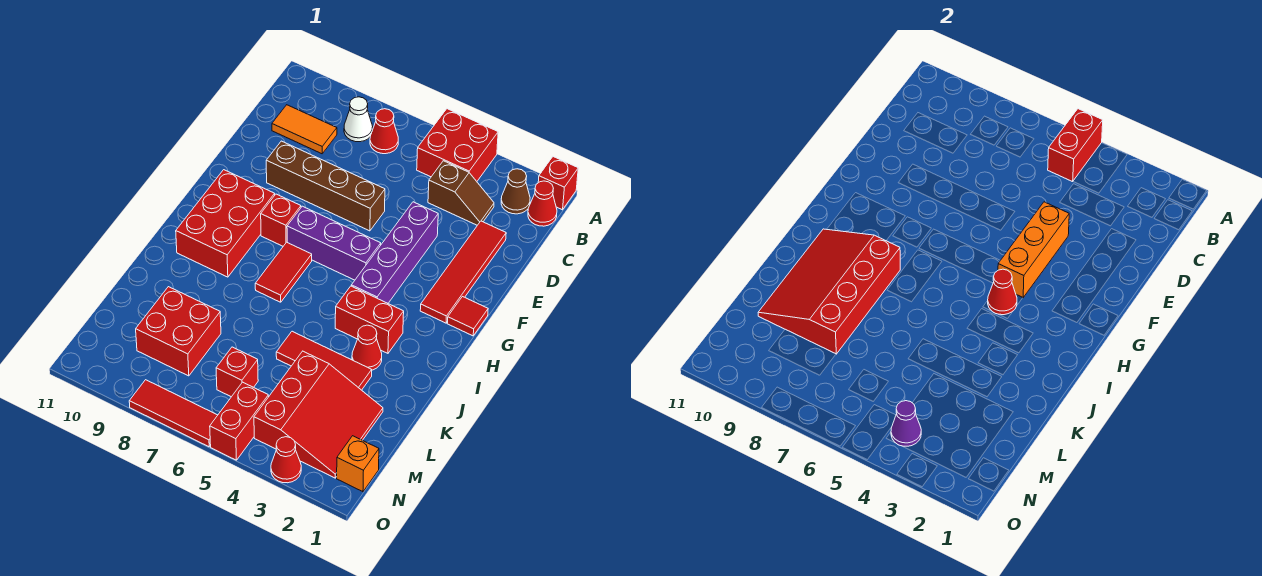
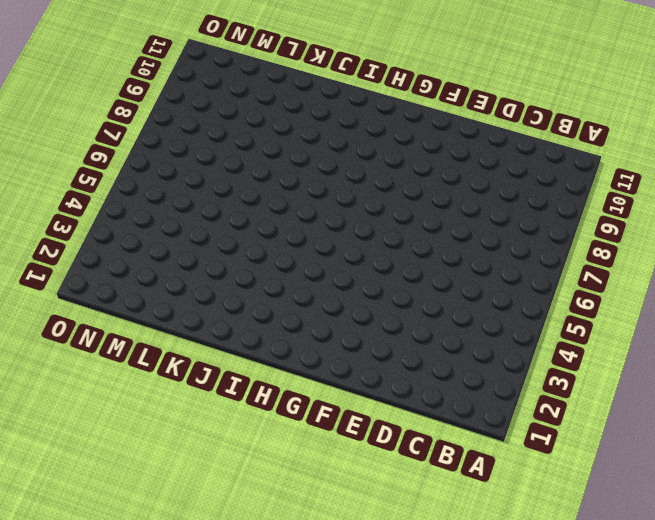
none -> red 1x1 brick [538,157,578,210]
none -> red 2x2 brick [417,109,498,181]
none -> red 1x1 cone [528,181,557,226]
none -> brown 1x1 cone [501,169,530,214]

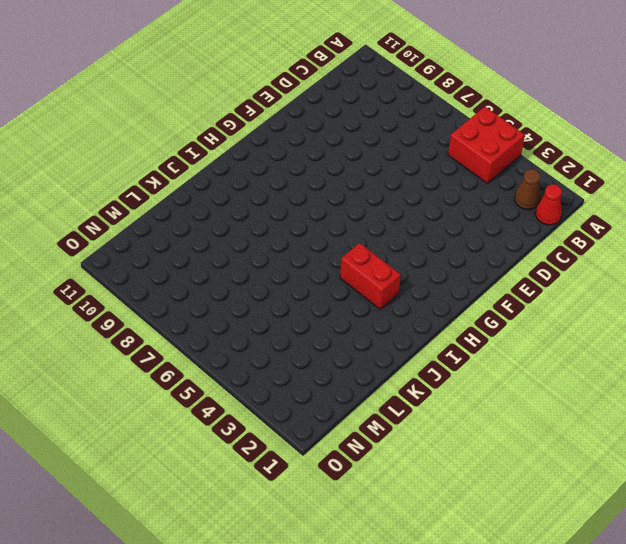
none -> red 1x1 brick [538,157,578,210]
none -> red 1x1 cone [370,109,398,154]
none -> white 1x1 cone [344,97,373,142]
none -> brown 1x2 slope [428,161,494,225]

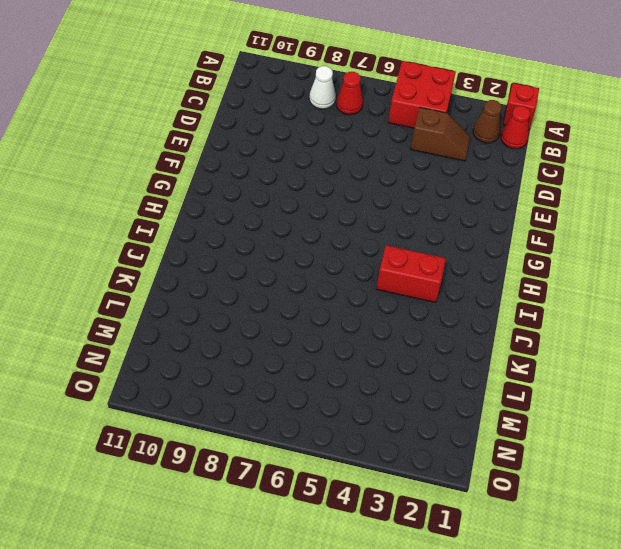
none -> orange 1x2 tile [272,105,337,154]
none -> red 1x4 tile [420,221,506,323]
none -> purple 1x4 brick [351,202,438,303]
none -> brown 1x4 brick [266,141,385,231]

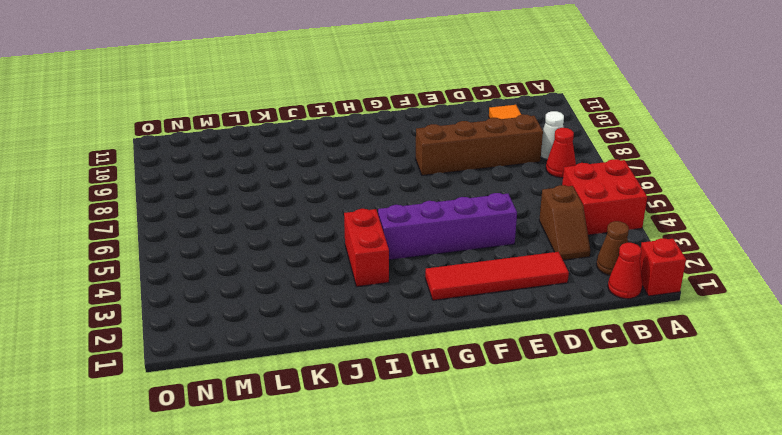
brown 1x4 brick [416,114,543,175] -> brown 1x4 brick turned to [266,141,385,231]
none -> red 1x1 tile [447,297,488,336]
none -> purple 1x3 brick [287,206,381,280]
none -> red 1x1 brick [261,194,301,246]
none -> red 2x3 brick [176,170,275,277]

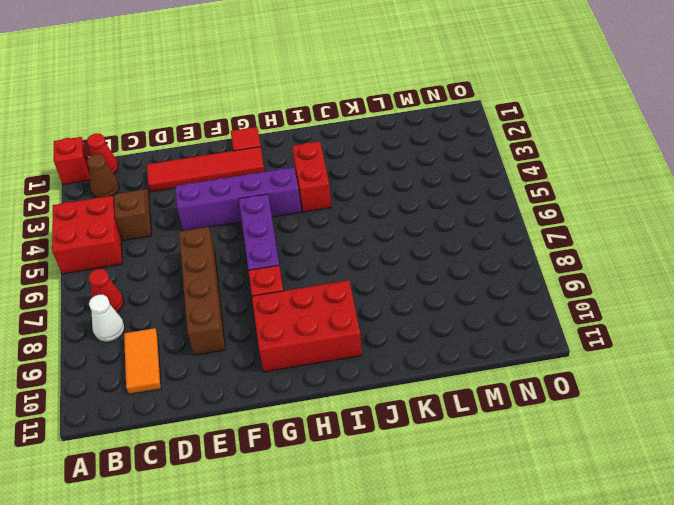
none -> red 1x2 tile [255,242,312,302]
none -> red 1x1 cone [352,325,382,370]
none -> red 1x3 tile [276,331,372,390]
none -> red 3x3 slope [254,351,383,478]

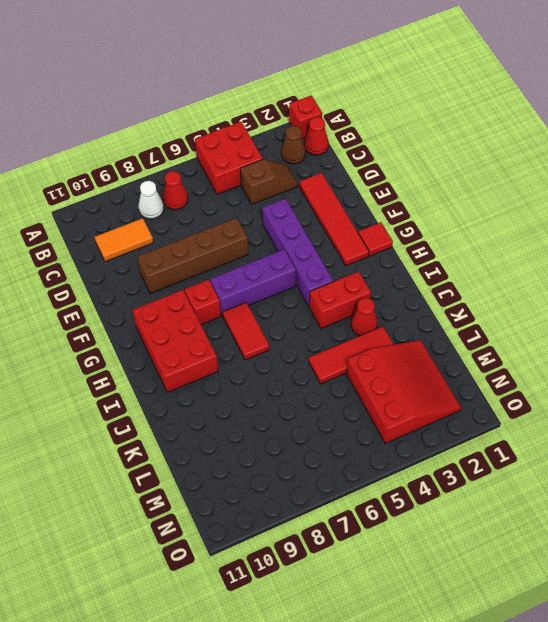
none -> red 2x2 brick [136,287,221,376]
none -> red 1x1 brick [216,347,258,397]
none -> orange 1x1 brick [337,436,379,492]
none -> red 1x2 brick [210,382,268,460]

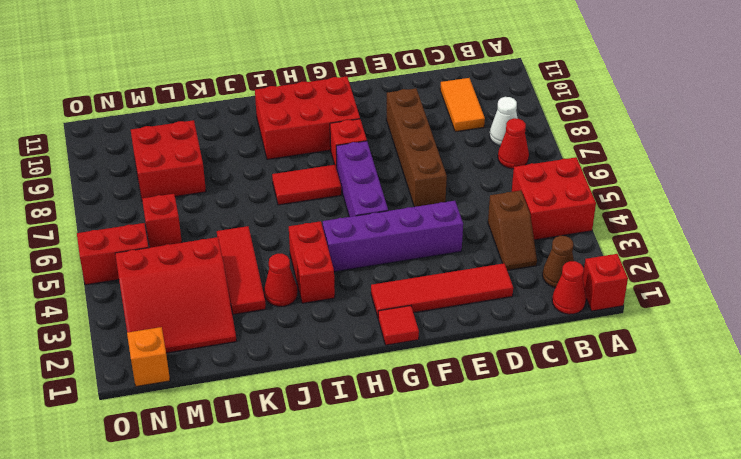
none -> red 1x1 cone [271,437,301,483]
none -> red 1x3 tile [129,380,218,447]
none -> red 1x2 brick [1048,109,1103,182]
none -> orange 1x3 brick [998,202,1069,297]

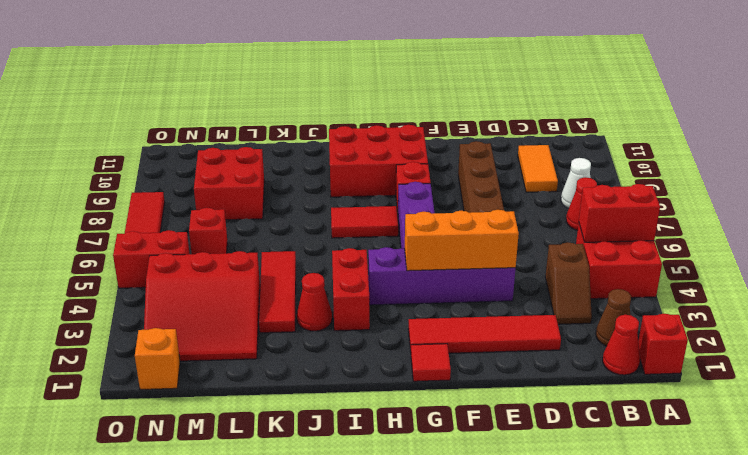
none -> red 1x1 cone [271,437,301,483]
none -> red 1x1 cone [988,269,1017,315]
none -> red 3x4 slope [758,229,900,354]
none -> purple 1x1 cone [891,401,921,446]

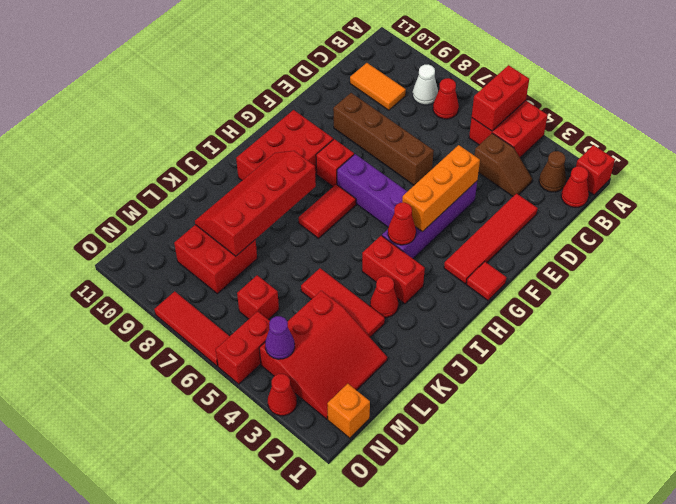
red 2x4 slope [195,151,316,256] -> red 3x4 slope [758,229,900,354]

